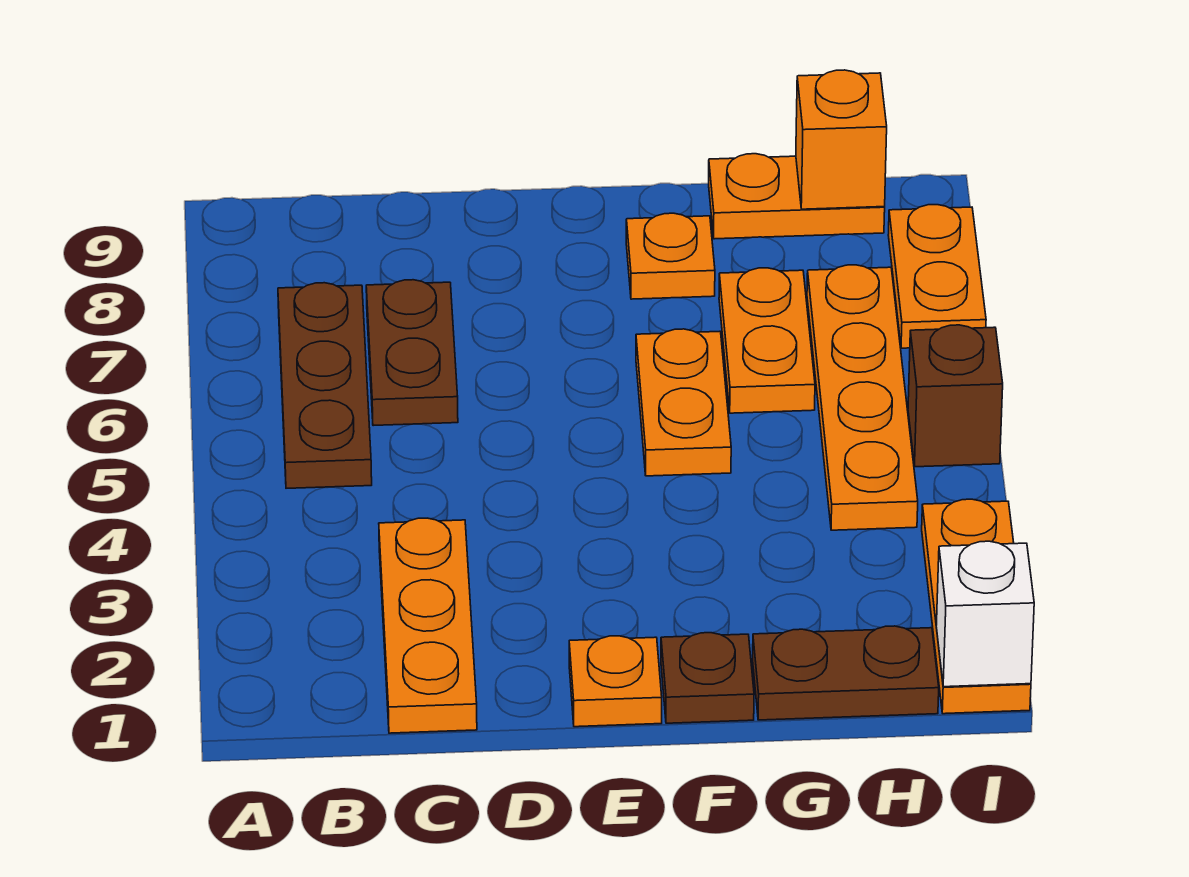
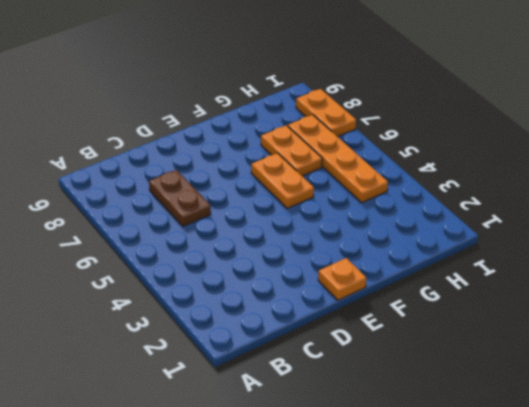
none -> brown 1x3 plate [278,283,372,488]
none -> orange 1x3 plate [379,518,477,733]
none -> brown 1x1 plate [661,633,754,723]

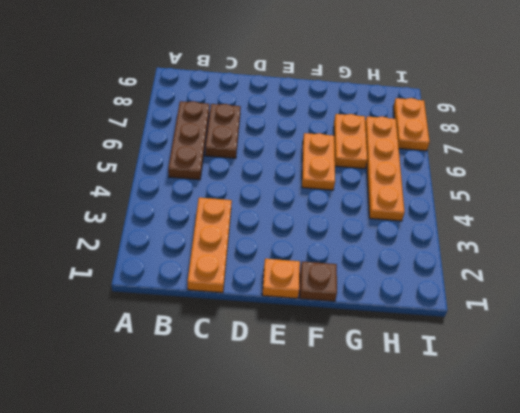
none -> orange 1x1 plate [626,213,715,299]
none -> brown 1x2 plate [753,626,939,720]
none -> orange 1x2 plate [709,154,885,239]

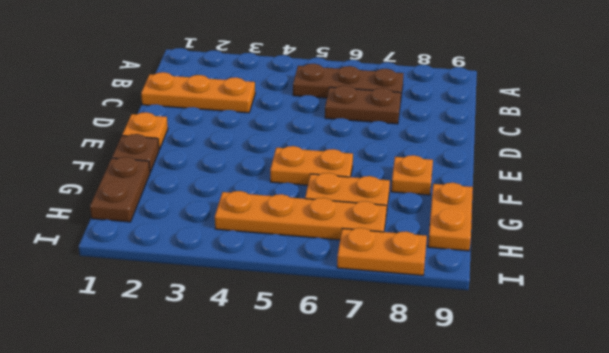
none -> orange 1x3 plate [922,499,1031,714]
none -> brown 1x1 brick [908,325,1003,467]
none -> orange 1x1 brick [796,70,887,209]

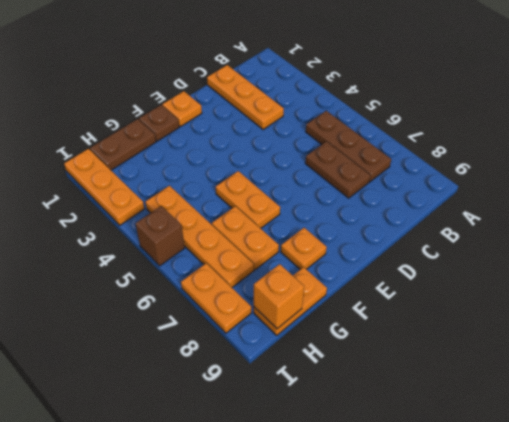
none -> white 1x1 brick [936,541,1034,687]

